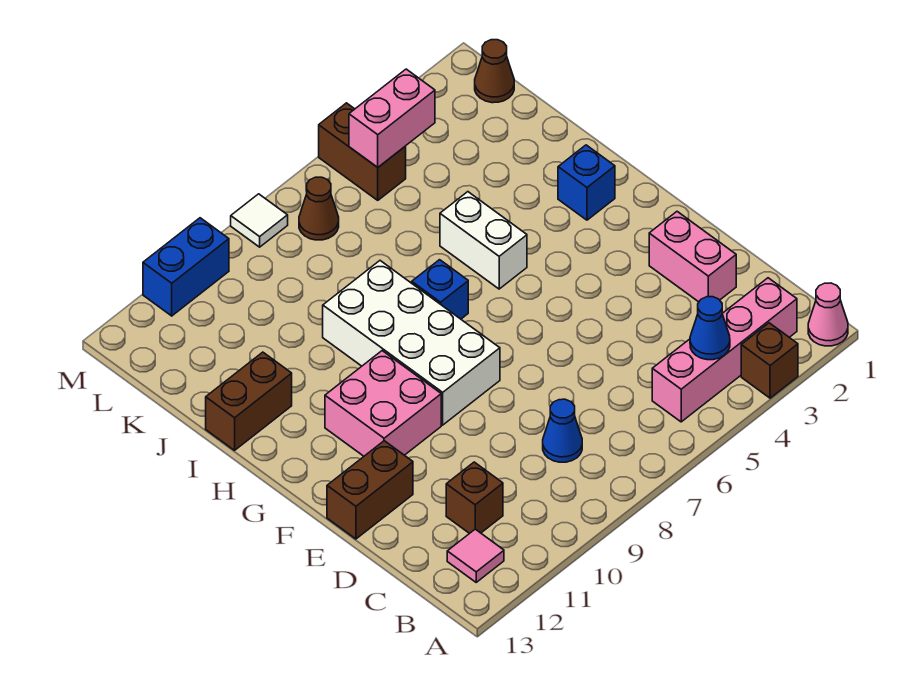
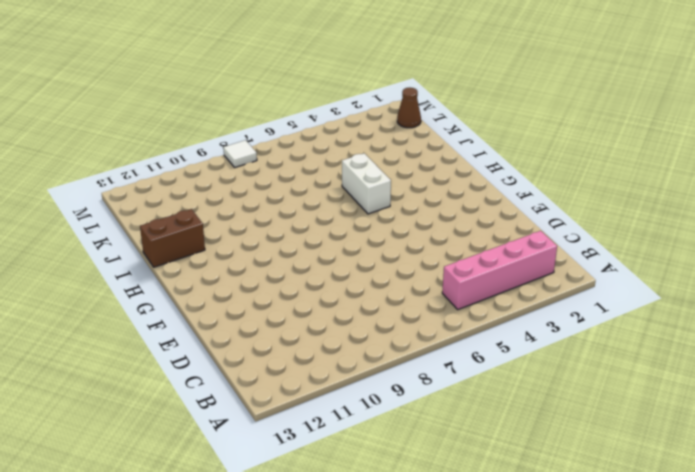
none -> pink 1x1 cone [808,283,848,346]
none -> brown 1x1 brick [741,323,798,398]
none -> pink 1x1 tile [447,529,504,582]

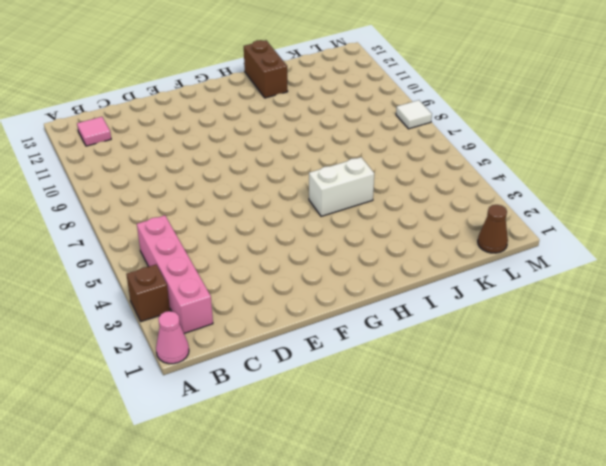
none -> blue 1x1 cone [543,399,582,462]
none -> brown 1x1 brick [446,462,503,534]
none -> pink 1x2 brick [649,212,736,302]

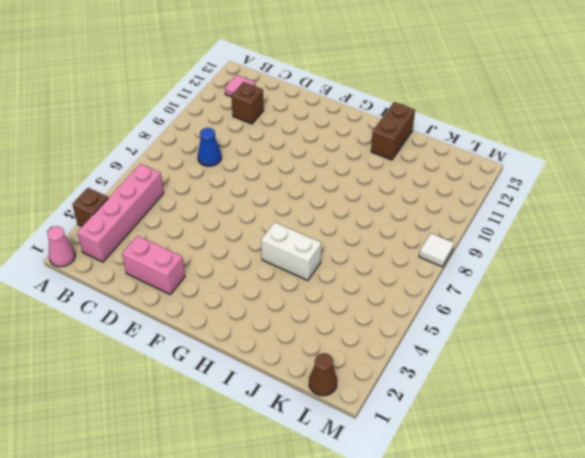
none -> brown 1x2 brick [327,441,413,539]
none -> white 2x4 brick [323,261,500,425]
none -> pink 2x2 brick [325,351,441,456]

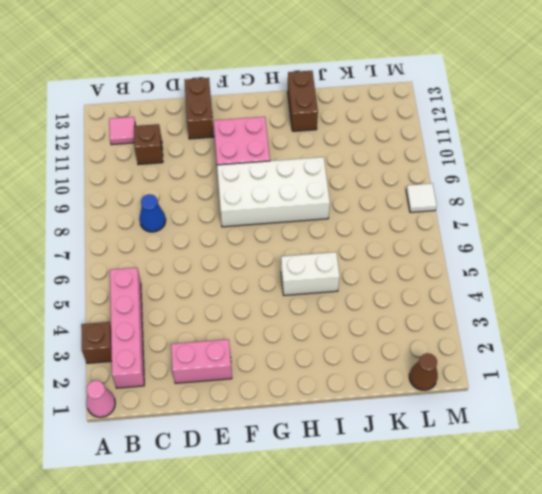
none -> blue 1x1 brick [558,145,615,220]
none -> blue 1x1 brick [412,260,468,319]
none -> brown 1x2 brick [319,103,406,200]

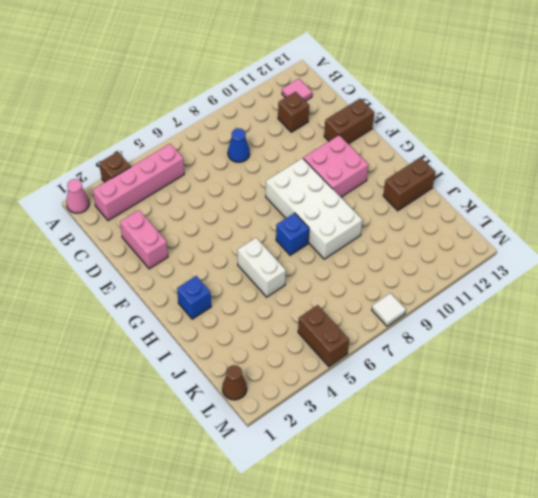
none -> brown 1x1 cone [299,177,339,240]
none -> blue 1x2 brick [143,218,229,316]
none -> blue 1x1 cone [690,297,730,360]

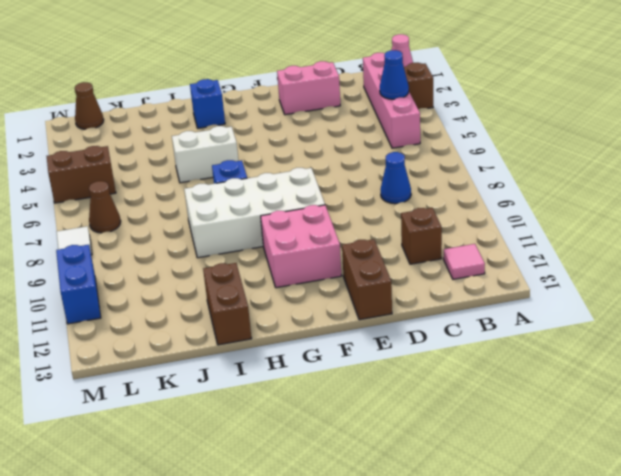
none -> pink 1x2 brick [349,69,435,167]

